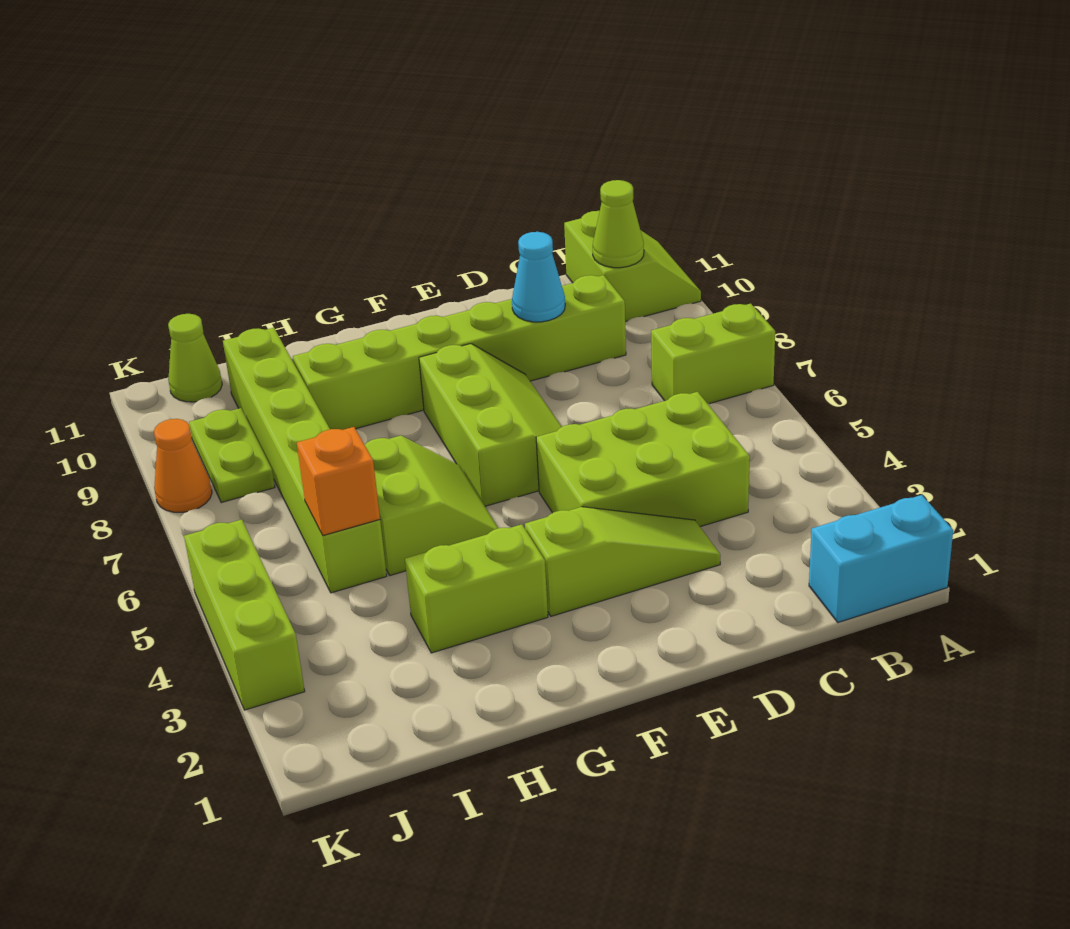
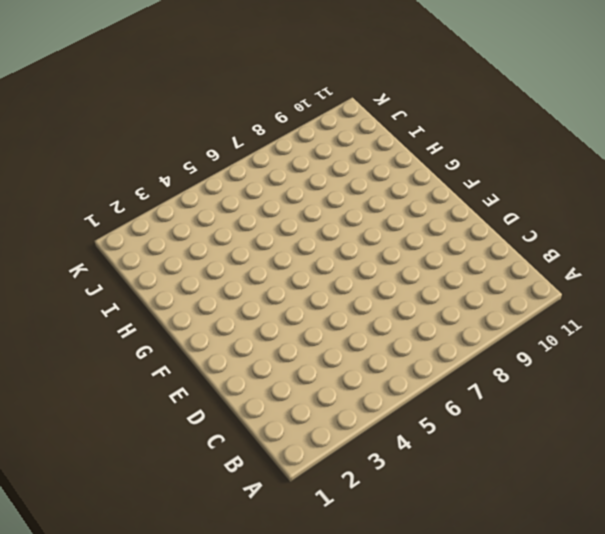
none -> cyan 1x2 brick [809,495,953,622]
none -> lime 1x2 brick [651,304,775,404]
none -> lime 2x2 slope [564,211,701,322]

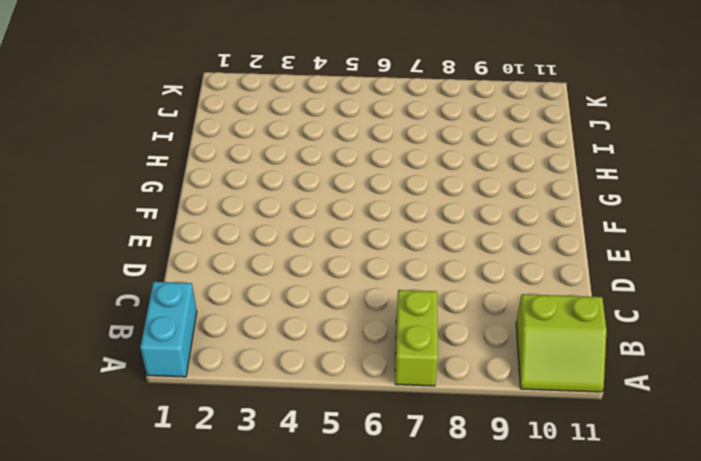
none -> lime 2x3 brick [536,392,750,527]
none -> lime 1x6 brick [293,275,626,430]
none -> lime 1x3 slope [525,507,720,616]

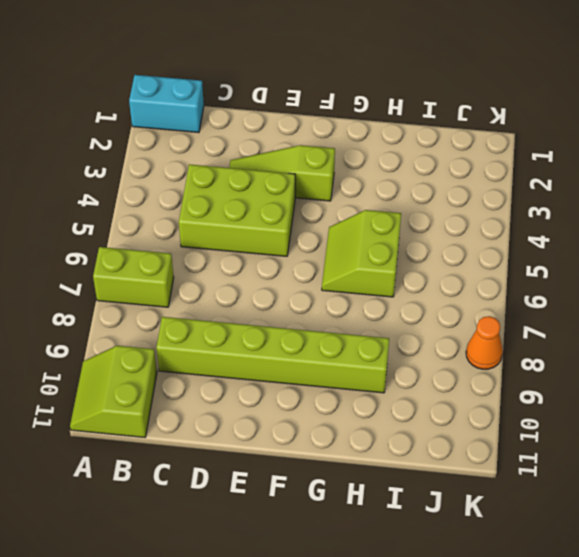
none -> lime 2x3 slope [419,344,562,506]
none -> lime 1x2 brick [405,524,548,653]
none -> lime 1x6 brick [223,328,387,593]

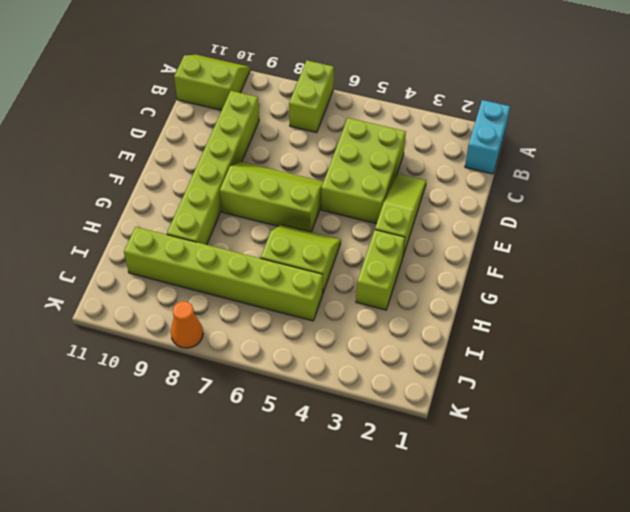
none -> lime 1x2 plate [189,408,275,503]
none -> lime 1x1 cone [168,314,222,402]
none -> lime 1x3 brick [184,519,305,710]

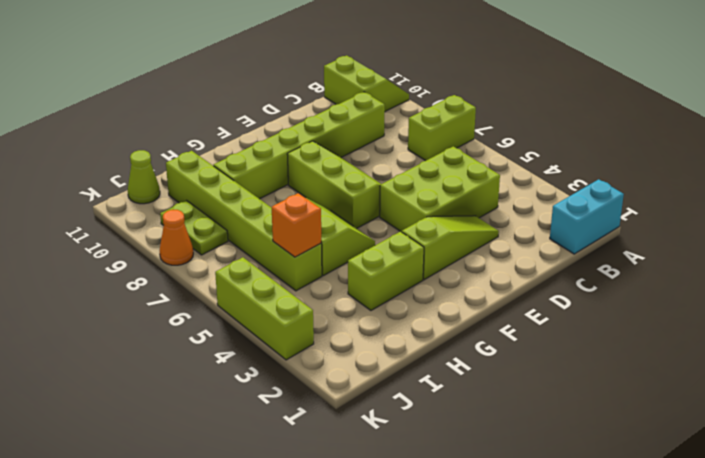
none -> lime 1x1 cone [593,180,644,268]
none -> cyan 1x1 cone [512,232,565,322]

